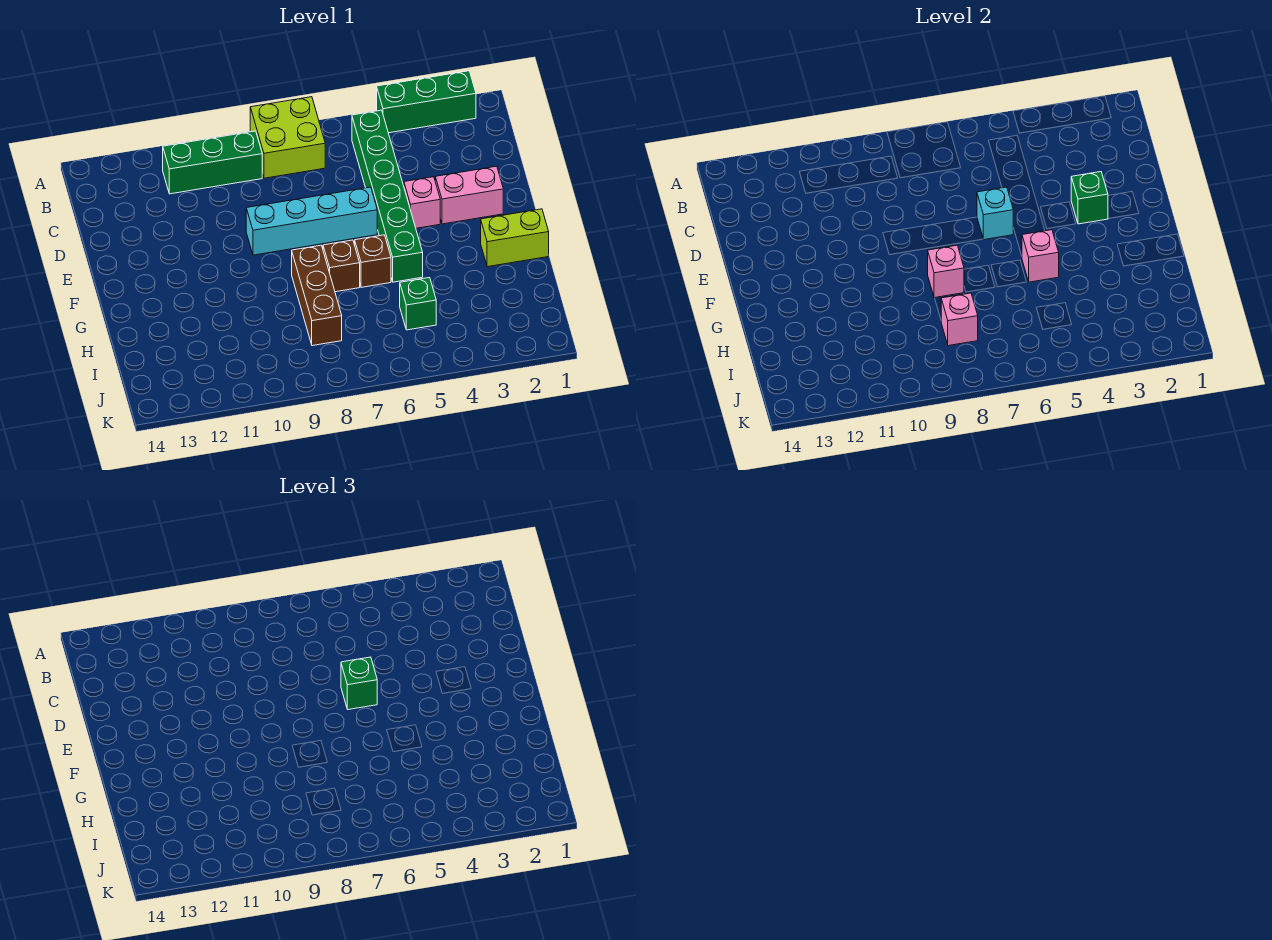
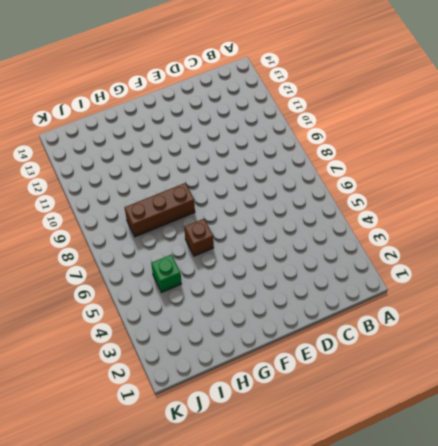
none -> green 1x3 brick [377,71,476,133]
none -> lime 2x2 brick [250,97,325,178]
none -> green 1x6 brick [352,110,423,282]

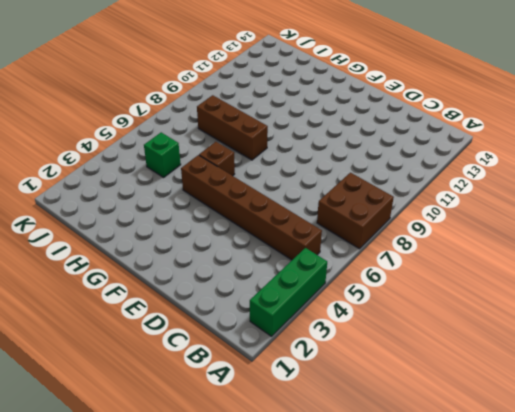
brown 2x2 brick [317,173,394,249] -> lime 2x2 brick [250,97,325,178]
brown 1x6 brick [181,155,322,260] -> green 1x6 brick [352,110,423,282]
none -> green 1x3 brick [163,131,262,194]
none -> pink 1x2 brick [435,166,503,224]
none -> pink 1x1 brick [404,177,440,228]

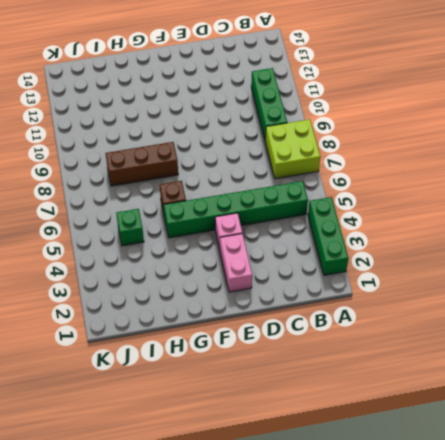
none -> cyan 1x4 brick [246,187,377,255]
none -> lime 1x2 brick [481,209,549,267]
none -> brown 1x1 brick [323,240,360,292]

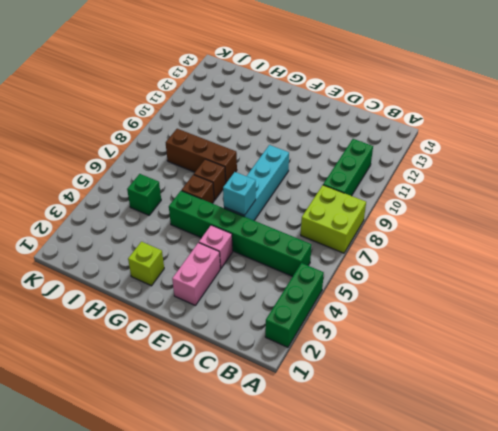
lime 1x1 brick [128,242,164,286] -> lime 1x2 brick [481,209,549,267]
none -> green 1x1 brick [1071,172,1108,224]
none -> pink 1x1 brick [1022,230,1059,282]
none -> pink 1x1 brick [928,245,964,298]

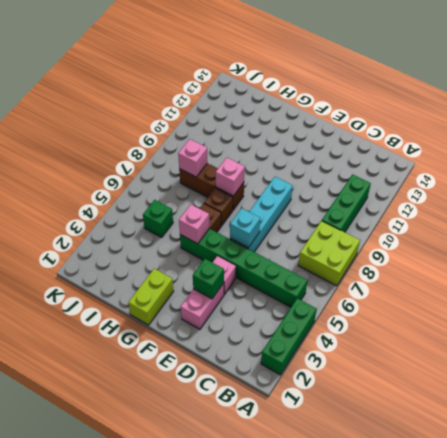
none -> green 1x1 brick [341,657,377,710]

